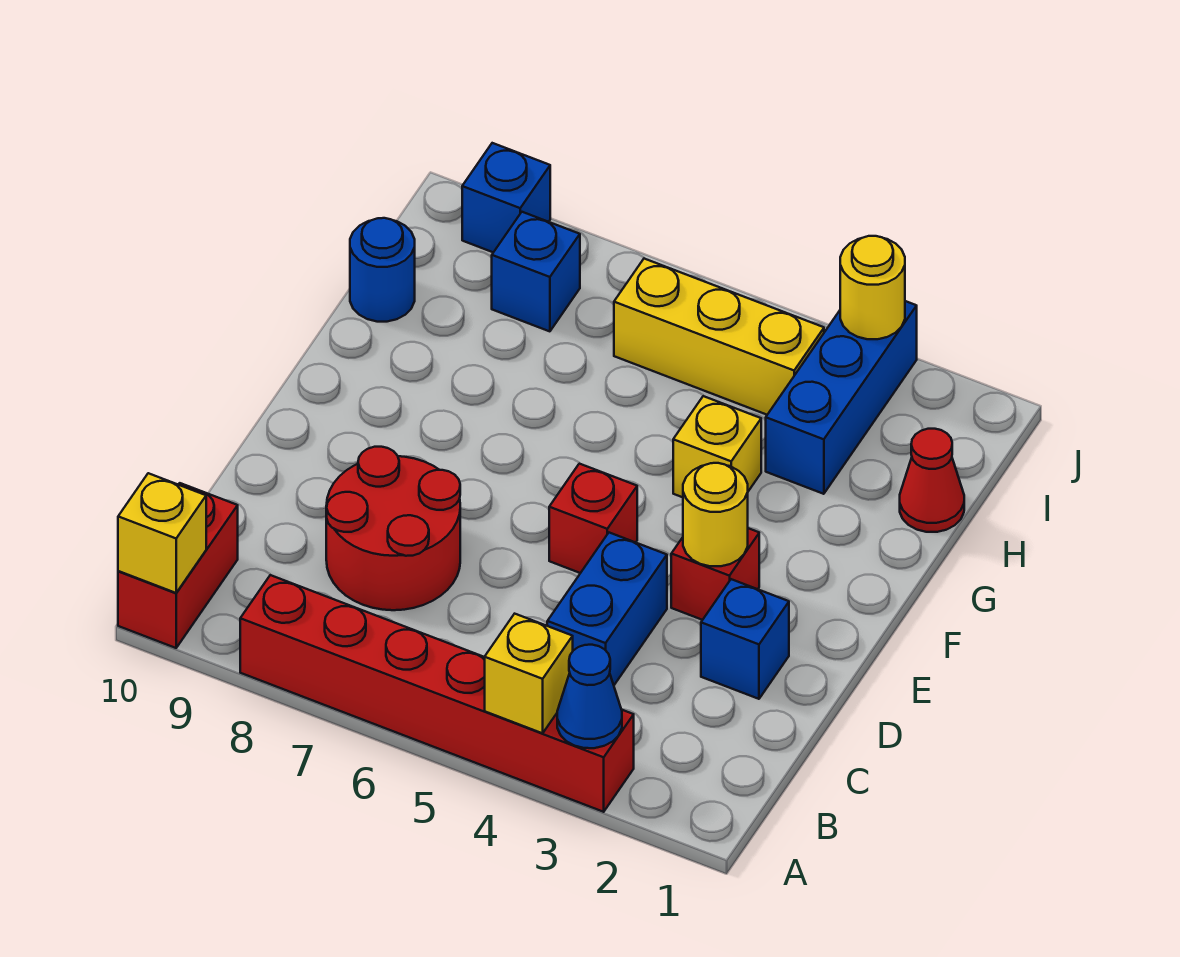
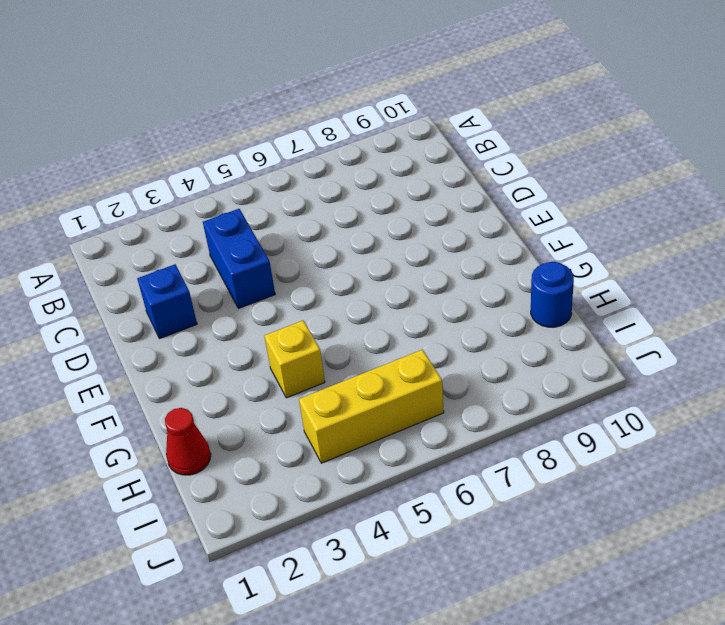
none -> red 1x6 brick [240,575,634,812]
none -> red 1x2 brick [118,483,238,648]
none -> red 2x2 round brick [326,447,460,610]

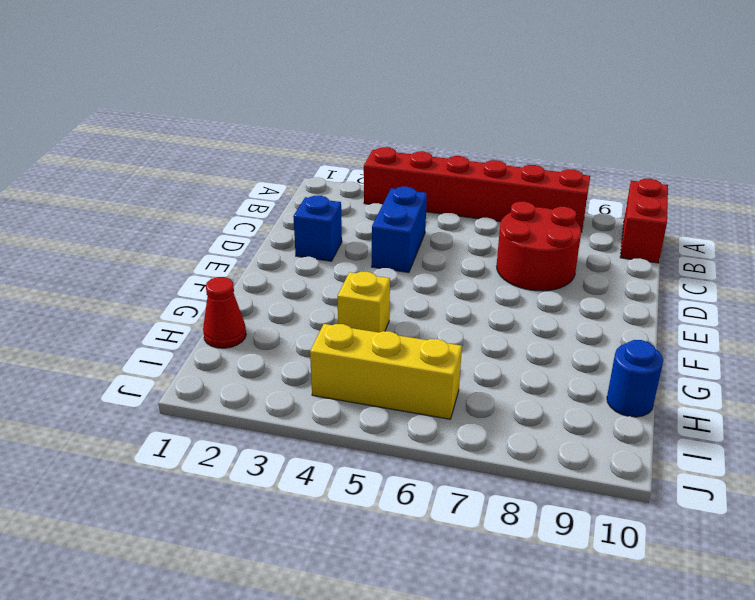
none -> red 1x1 brick [671,528,759,620]
none -> red 1x1 brick [549,464,637,573]
none -> blue 1x3 brick [766,301,917,494]

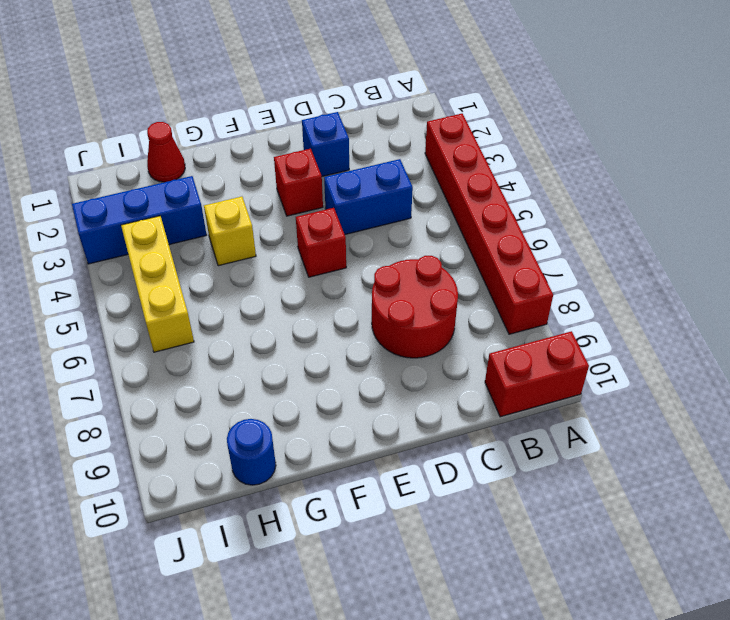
none -> blue 1x1 brick [492,212,580,331]
none -> blue 1x1 brick [462,143,550,252]
none -> blue 1x1 cone [557,645,622,748]

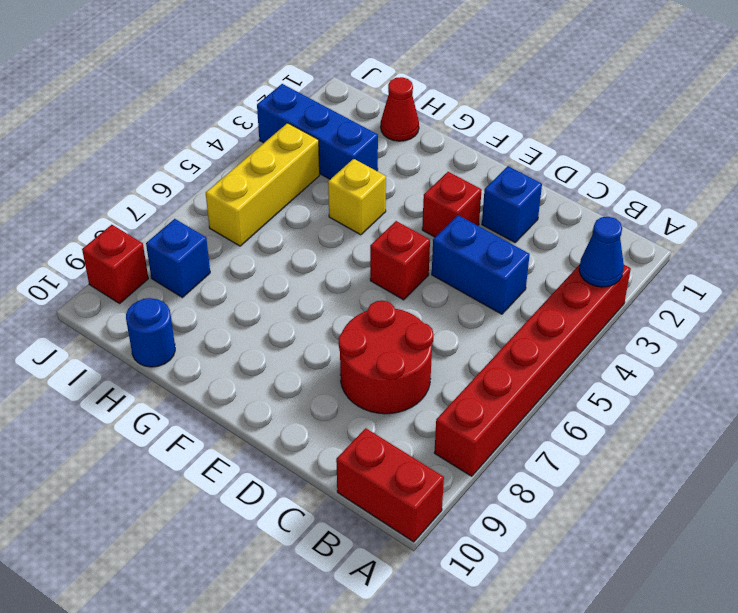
red 1x1 brick [82,225,148,303] -> blue 1x1 brick [462,143,550,252]
none -> yellow 1x1 brick [485,614,573,733]
none -> yellow 1x1 brick [118,473,206,593]
none -> yellow 1x1 round brick [683,463,748,566]

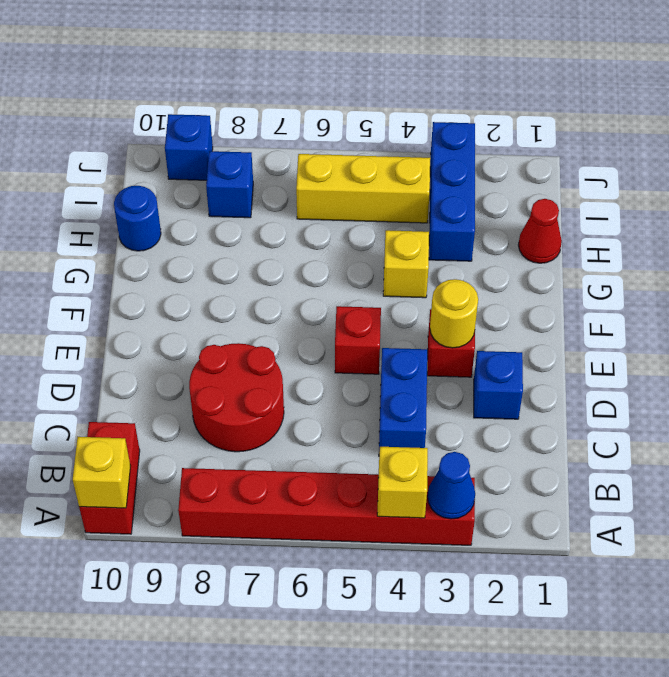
none -> yellow 1x1 round brick [840,236,905,339]

